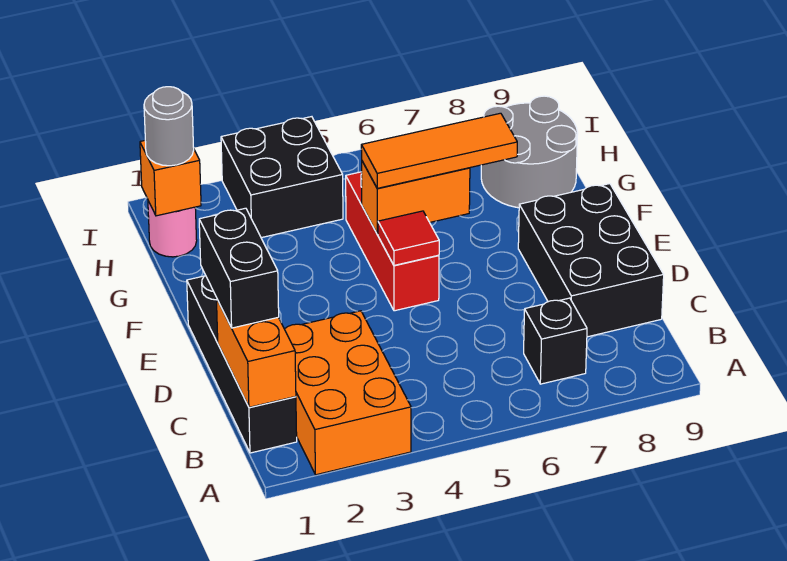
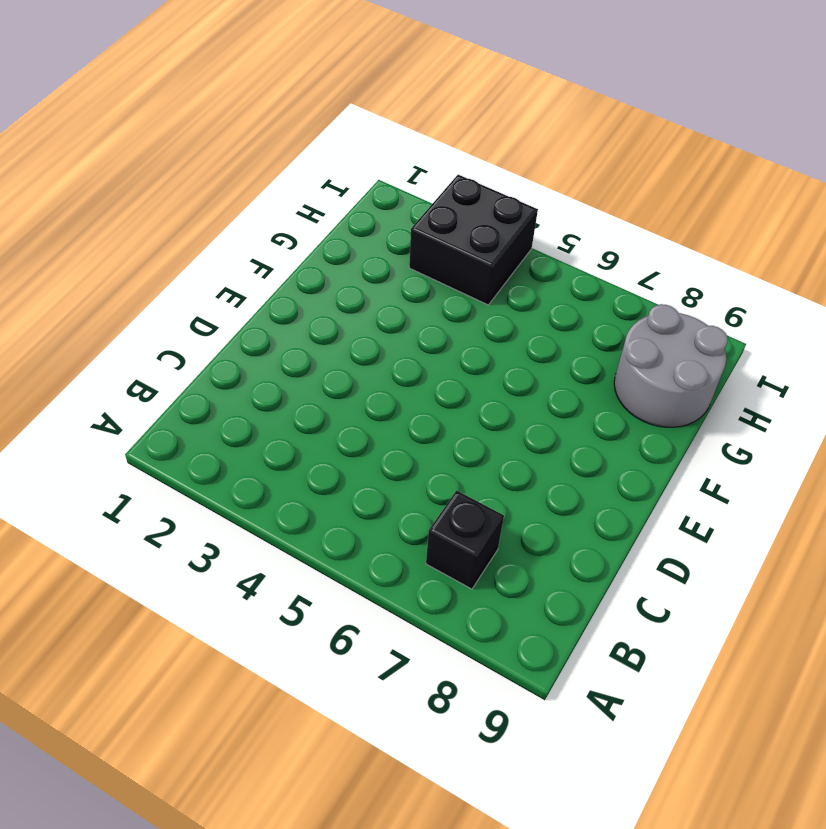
none -> orange 2x3 brick [285,311,411,475]
none -> black 1x4 brick [187,275,297,453]
none -> black 2x3 brick [518,184,664,337]

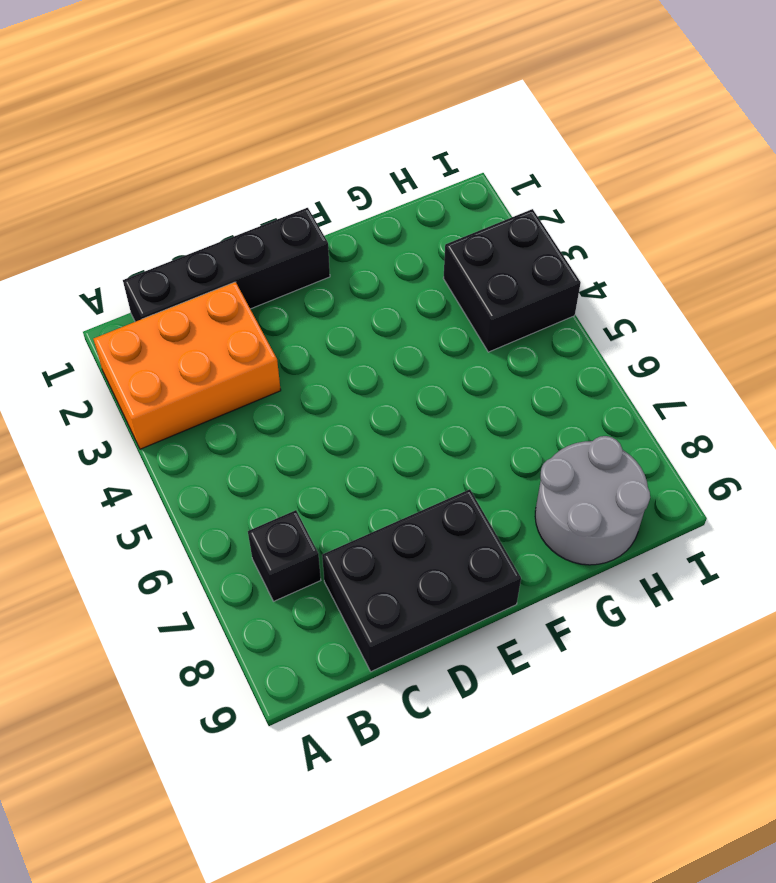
none -> red 1x3 brick [346,172,439,311]
none -> pink 1x1 round brick [148,201,197,257]
none -> orange 1x2 brick [216,298,296,407]

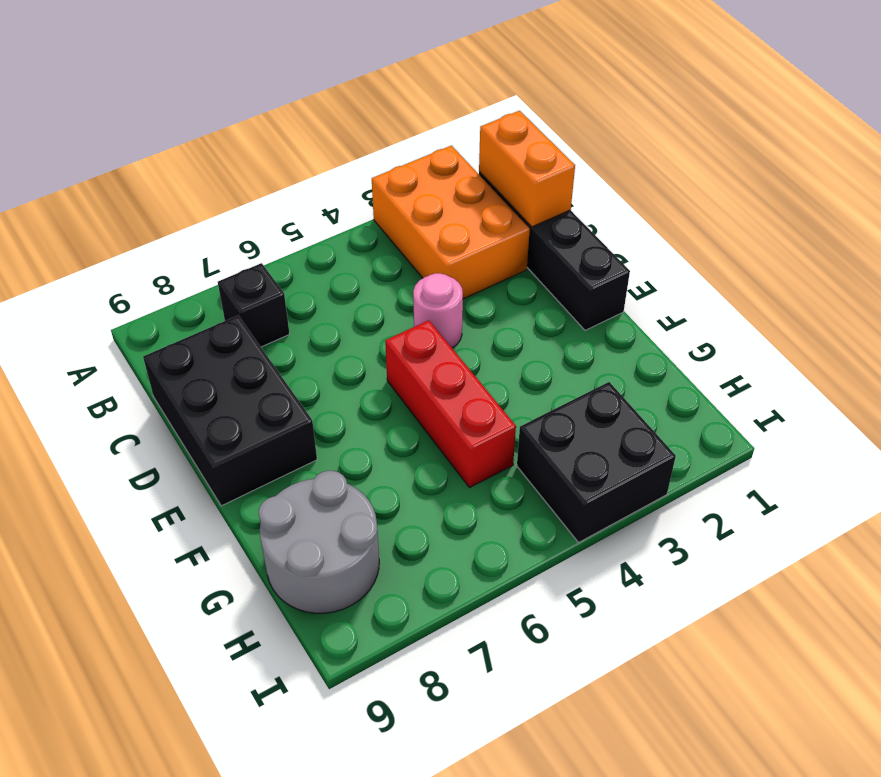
pink 1x1 round brick [413,273,463,348] -> pink 1x1 round brick moved to [148,201,197,257]
none -> red 1x1 tile [378,211,439,265]
none -> orange 1x2 brick [362,161,470,234]
none -> orange 1x1 brick [140,141,201,216]

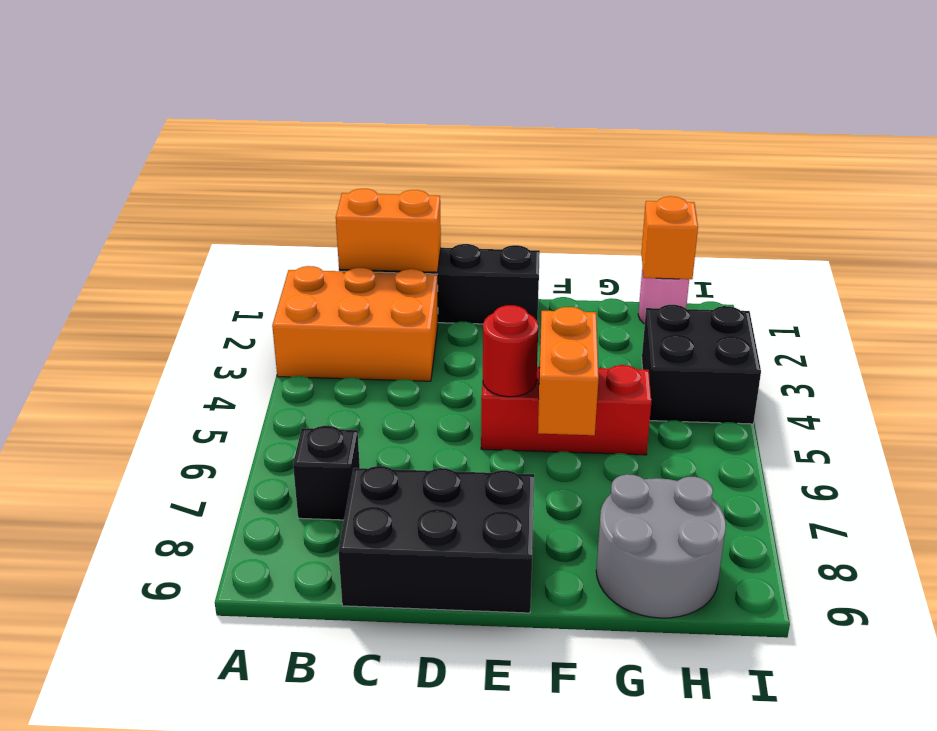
red 1x1 round brick [483,305,538,397] -> red 1x1 tile [378,211,439,265]
none -> black 1x2 brick [199,208,279,328]
none -> orange 1x3 tile [361,113,517,188]
none -> grey 1x1 round brick [144,87,194,166]

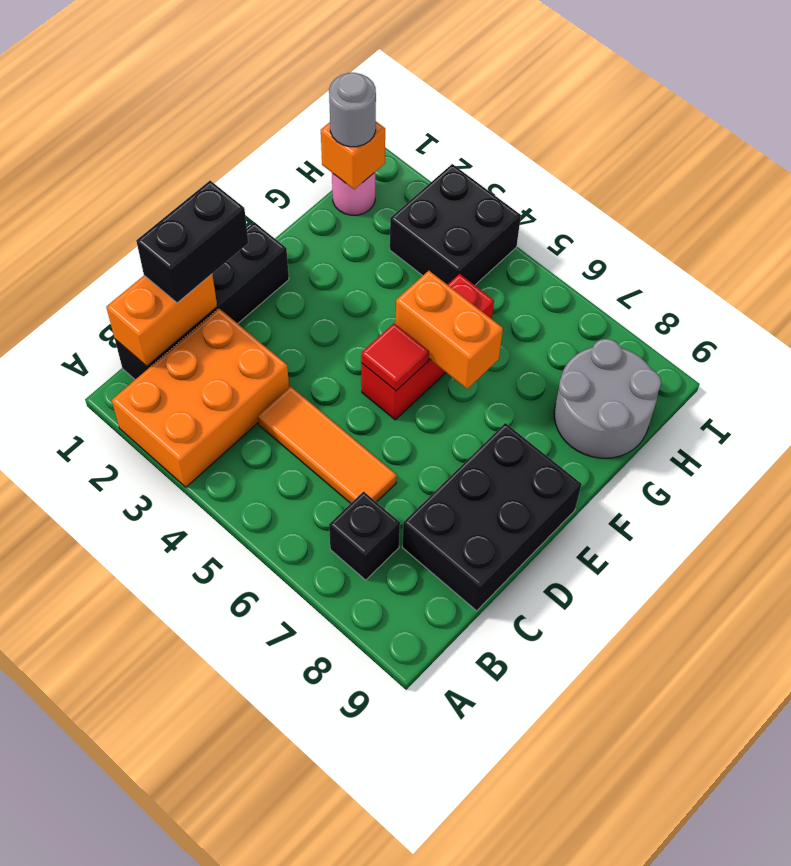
orange 1x3 tile [258,386,397,503] -> orange 1x3 tile moved to [361,113,517,188]

